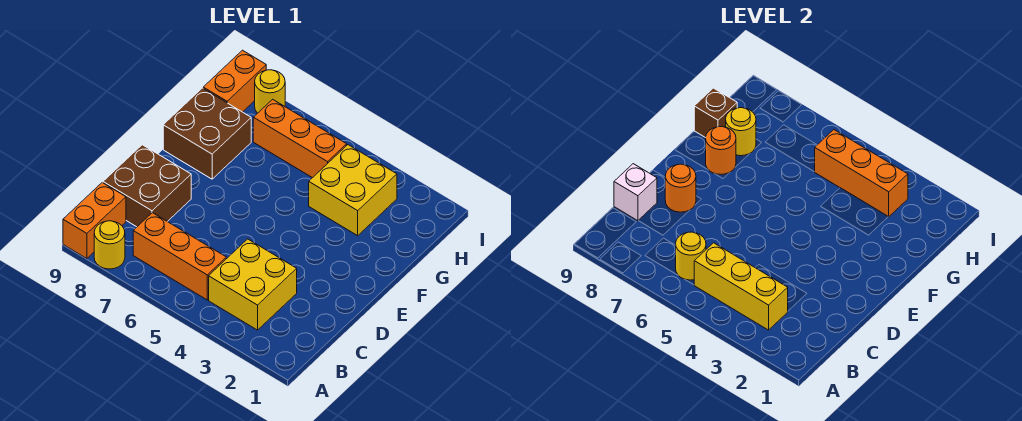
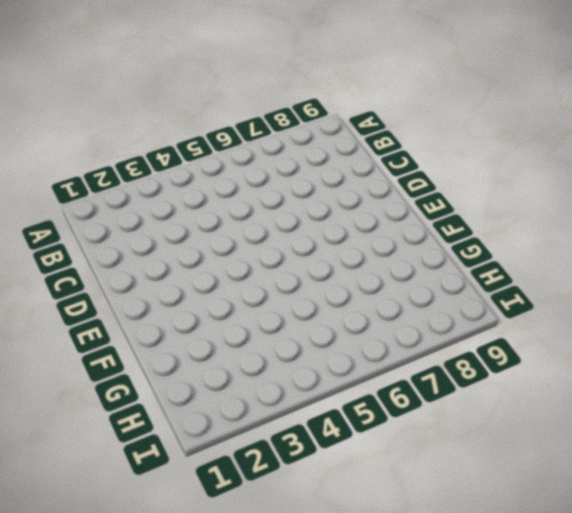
none -> yellow 1x1 round brick [94,221,125,269]
none -> orange 1x2 brick [63,183,126,259]
none -> yellow 2x2 brick [209,239,297,330]

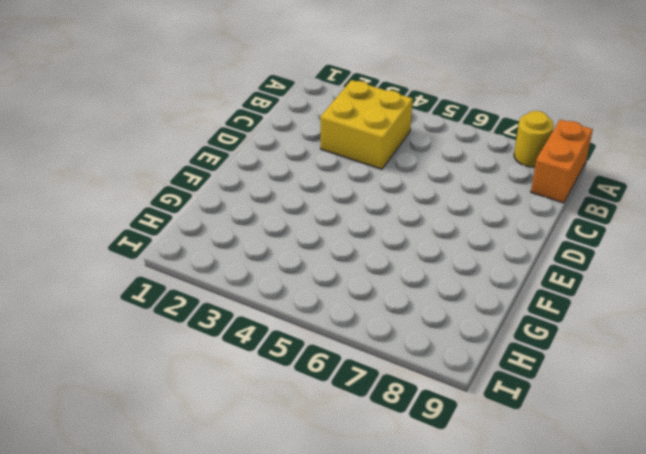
none -> orange 1x3 brick [133,213,226,300]
none -> brown 2x2 brick [103,145,191,227]
none -> brown 2x2 brick [163,88,251,179]

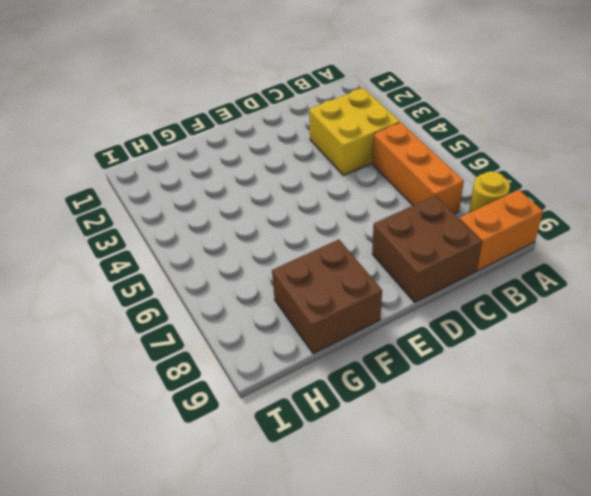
none -> yellow 2x2 brick [309,145,397,236]
none -> orange 1x3 brick [253,99,347,178]
none -> orange 1x2 brick [203,50,266,112]

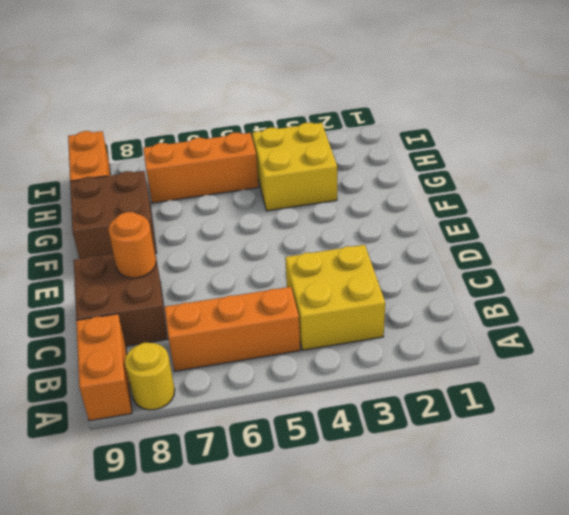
none -> yellow 1x1 round brick [255,70,285,113]
none -> yellow 1x3 brick [694,243,788,330]
none -> yellow 1x1 round brick [676,232,706,280]

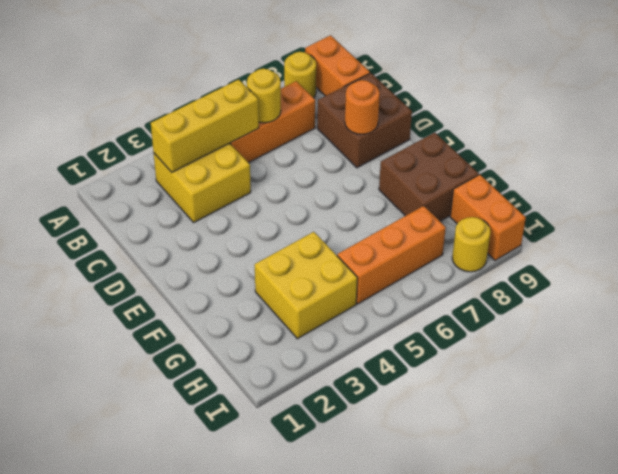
none -> white 1x1 brick [614,164,657,221]
none -> orange 1x1 round brick [706,127,736,174]
none -> yellow 1x1 round brick [726,108,756,156]

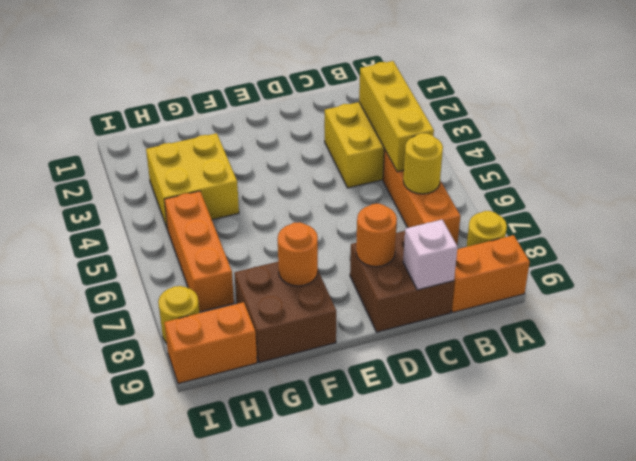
none -> yellow 1x1 round brick [726,108,756,156]
none -> brown 1x1 brick [694,88,737,138]
none -> orange 1x3 brick [815,130,908,217]

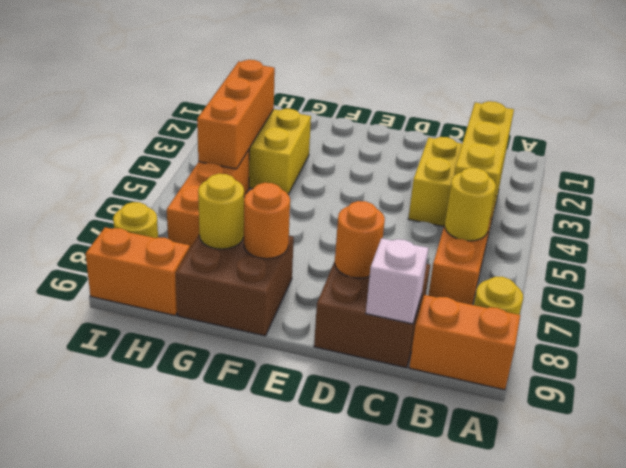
none -> brown 1x1 brick [694,88,737,138]

